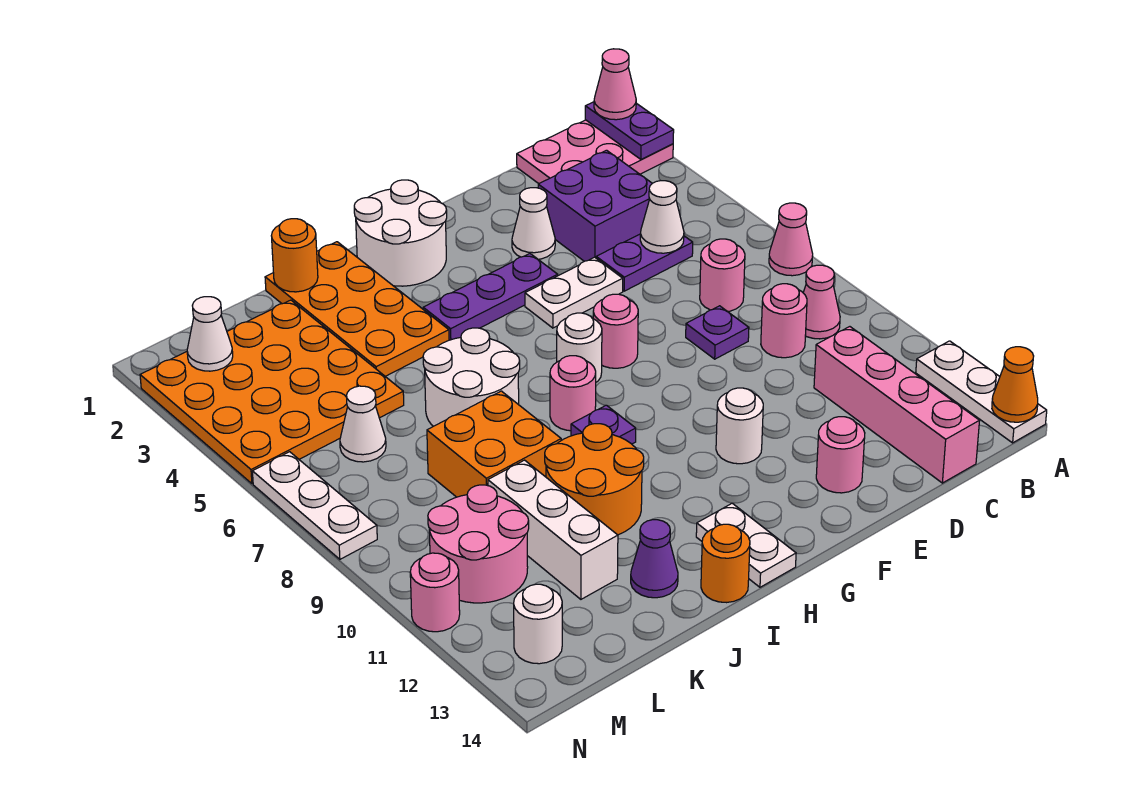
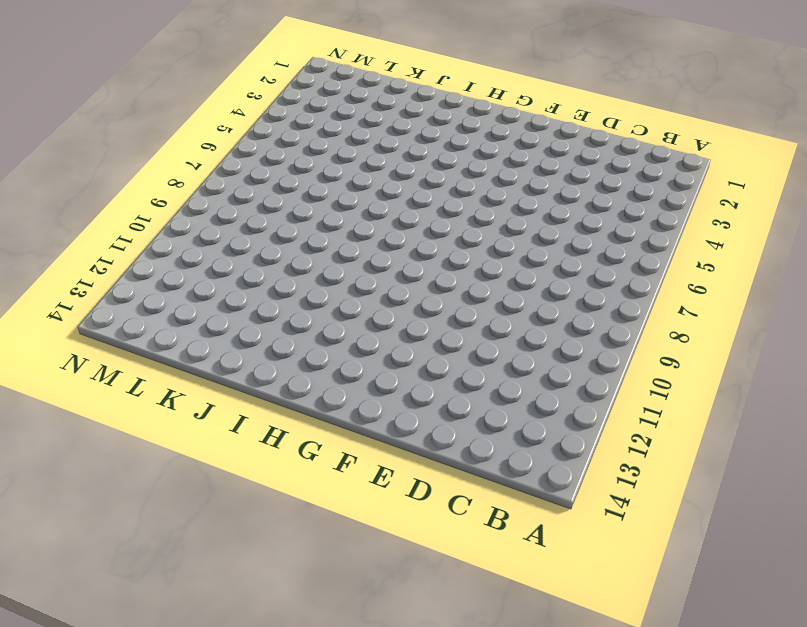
none -> pink 2x3 plate [517,120,673,184]
none -> pink 1x1 cone [769,203,813,276]
none -> white 1x3 plate [916,341,1047,443]
none -> pink 1x1 cone [803,265,840,339]

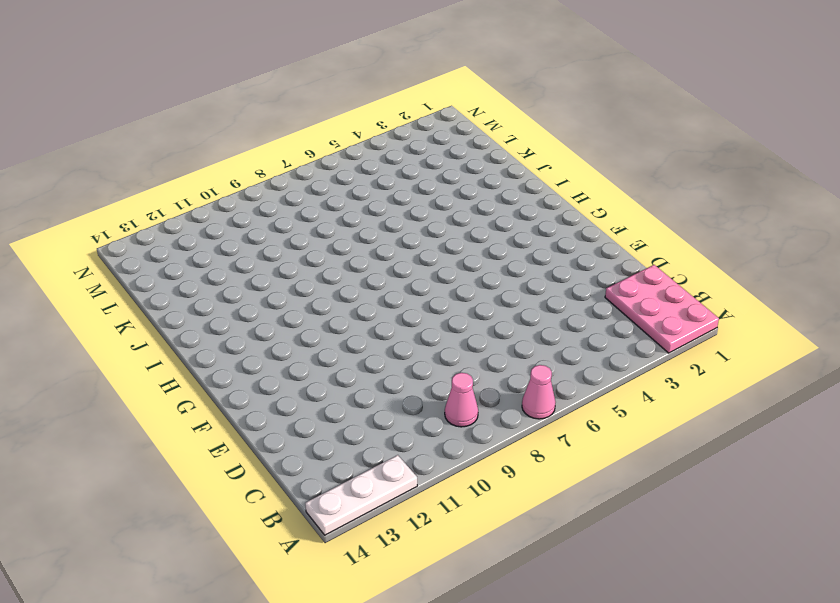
none -> purple 2x2 brick [538,150,652,261]
none -> purple 1x2 plate [596,234,693,291]
none -> pink 1x1 round brick [700,239,745,312]
none -> pink 1x1 round brick [761,284,807,358]

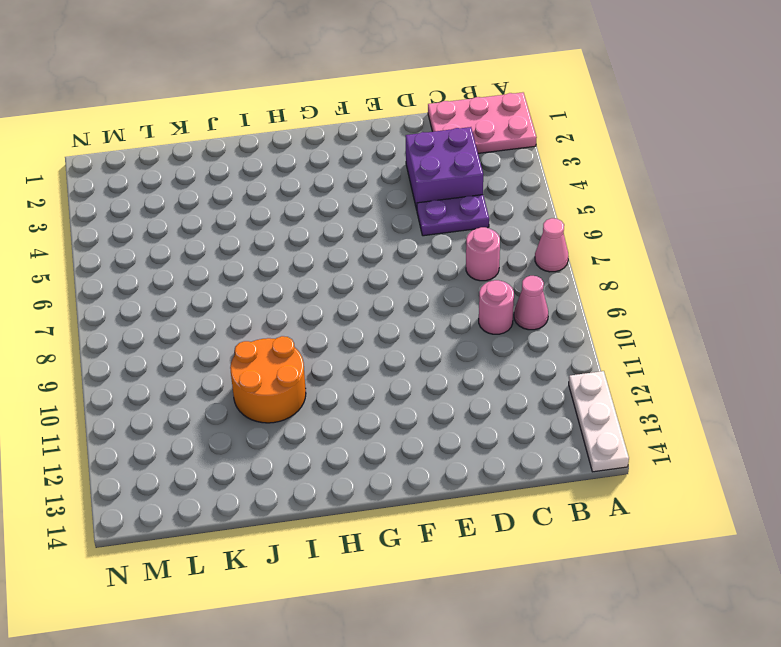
none -> pink 1x4 brick [814,327,979,483]
none -> purple 1x1 plate [686,306,749,359]
none -> white 1x1 cone [512,188,555,259]
none -> white 1x2 plate [525,257,623,328]

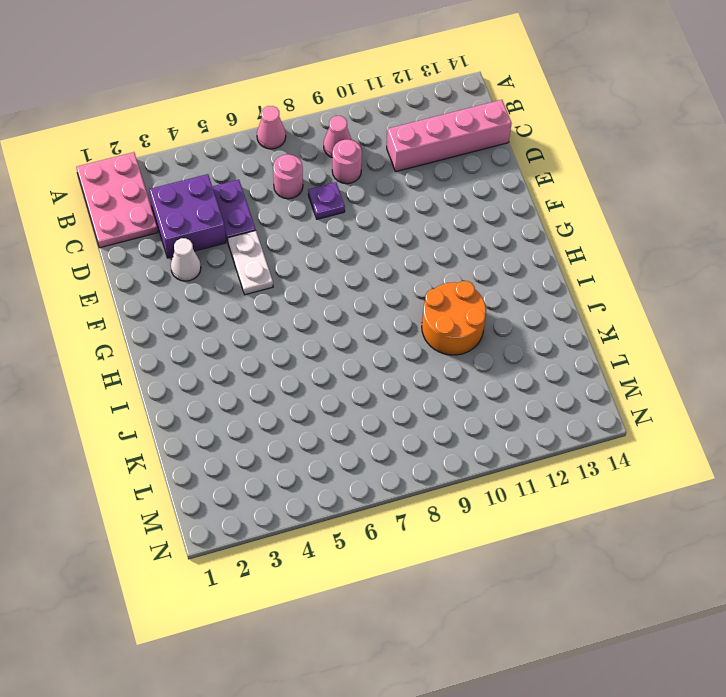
none -> white 1x3 plate [916,341,1047,443]
none -> pink 1x1 round brick [816,417,865,493]
none -> purple 1x3 plate [423,254,558,340]
none -> pink 1x1 round brick [593,294,638,368]

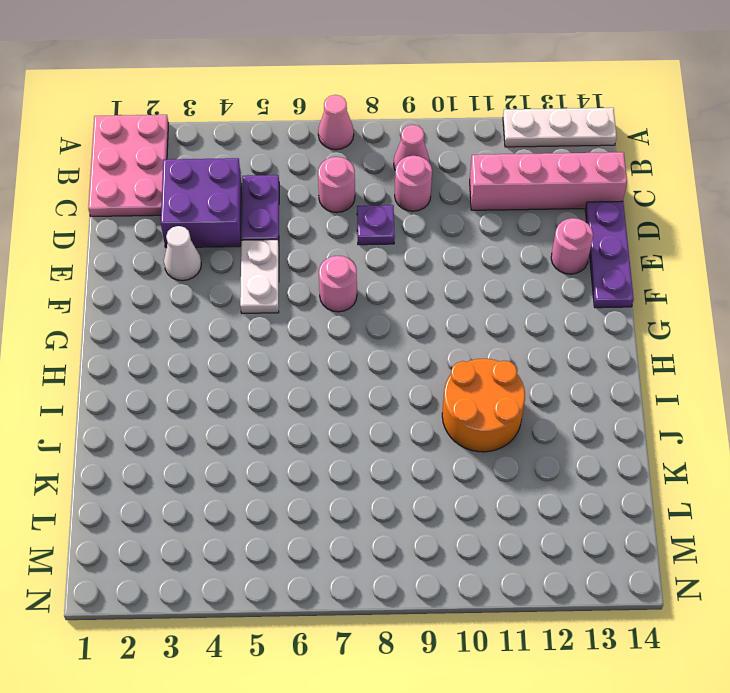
purple 1x3 plate [585,201,634,308] -> purple 1x3 plate moved to [423,254,558,340]
none -> white 1x1 round brick [716,388,763,464]
none -> white 2x2 round brick [354,180,447,286]
none -> white 1x1 round brick [557,313,602,382]
none -> pink 1x1 round brick [550,356,596,431]

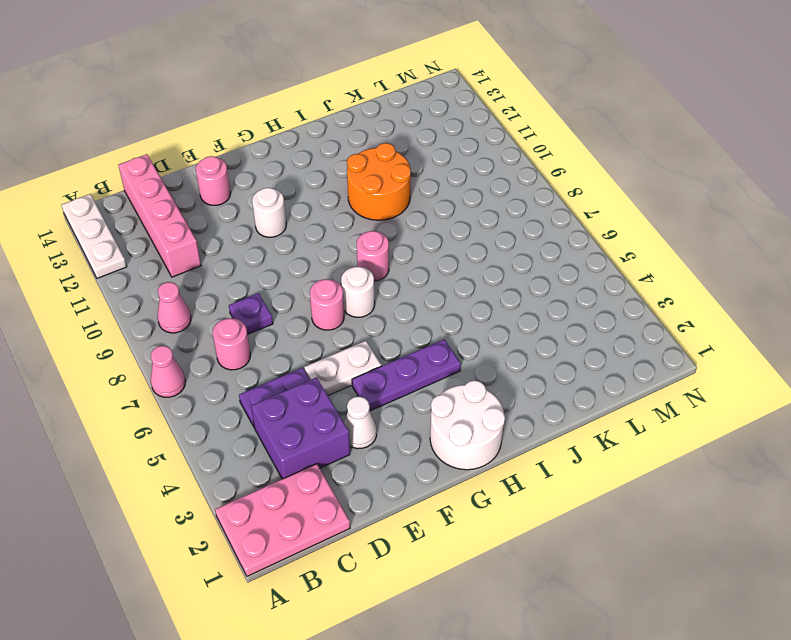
none -> pink 1x1 round brick [761,284,807,358]
none -> purple 1x1 plate [571,405,636,444]
none -> white 1x2 plate [696,503,796,587]
none -> orange 2x4 plate [265,242,449,376]

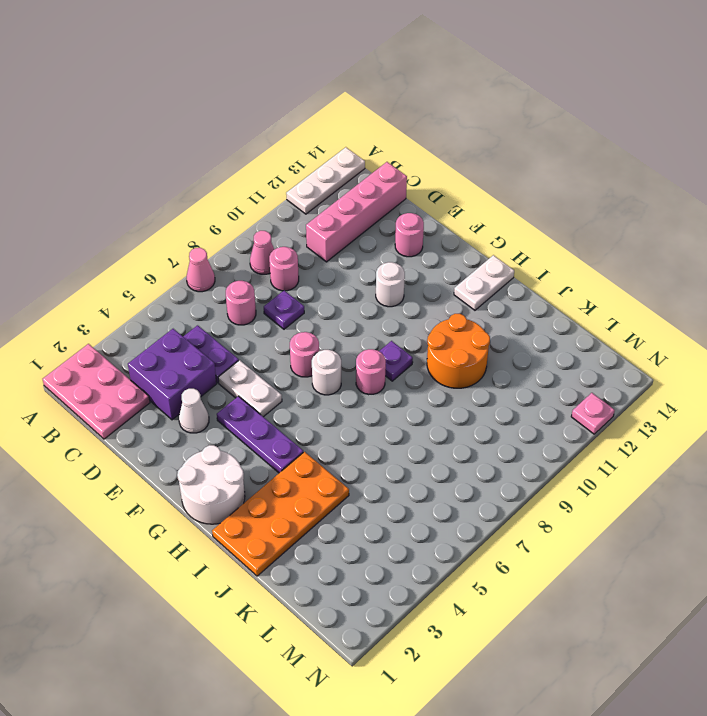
pink 1x1 plate [571,393,615,434] -> none
none -> white 2x2 round brick [423,328,520,426]
none -> orange 1x1 round brick [701,524,750,603]
none -> orange 2x2 brick [427,391,561,497]
none -> purple 1x1 cone [631,520,678,598]

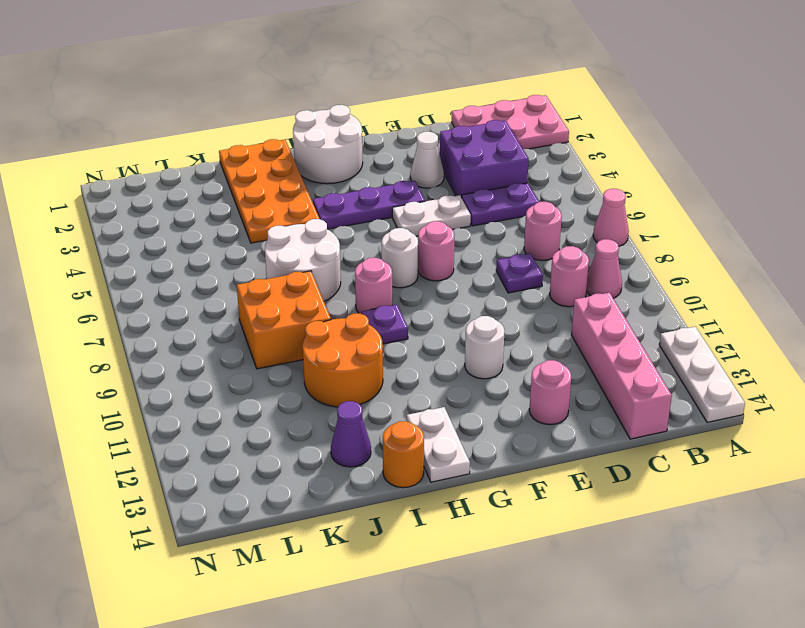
none -> orange 4x4 plate [140,300,404,484]
none -> white 1x3 brick [488,460,618,599]
none -> white 1x1 cone [340,386,386,462]
none -> pink 2x2 round brick [428,485,529,603]

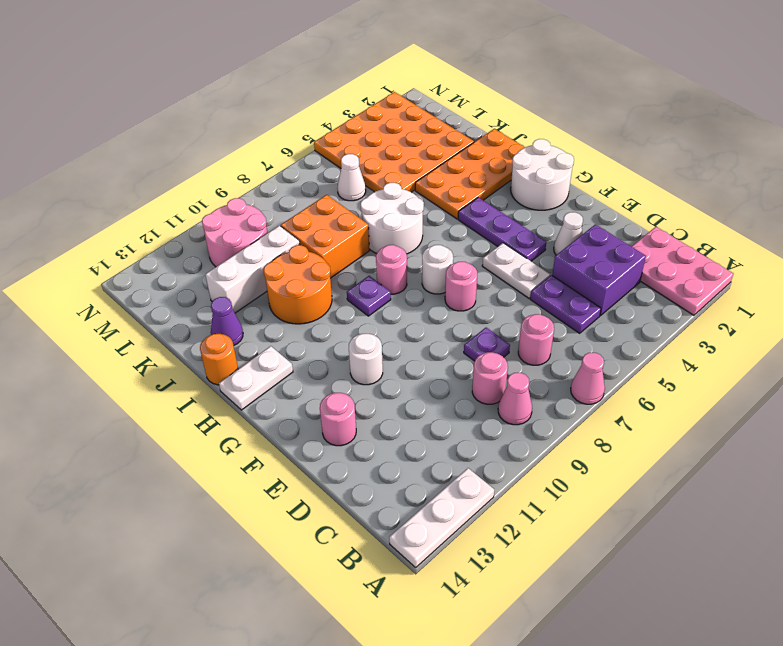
none -> pink 1x4 brick [814,327,979,483]
none -> white 1x1 round brick [514,584,562,664]
none -> white 1x3 plate [252,452,377,559]
none -> pink 1x1 round brick [410,553,460,632]

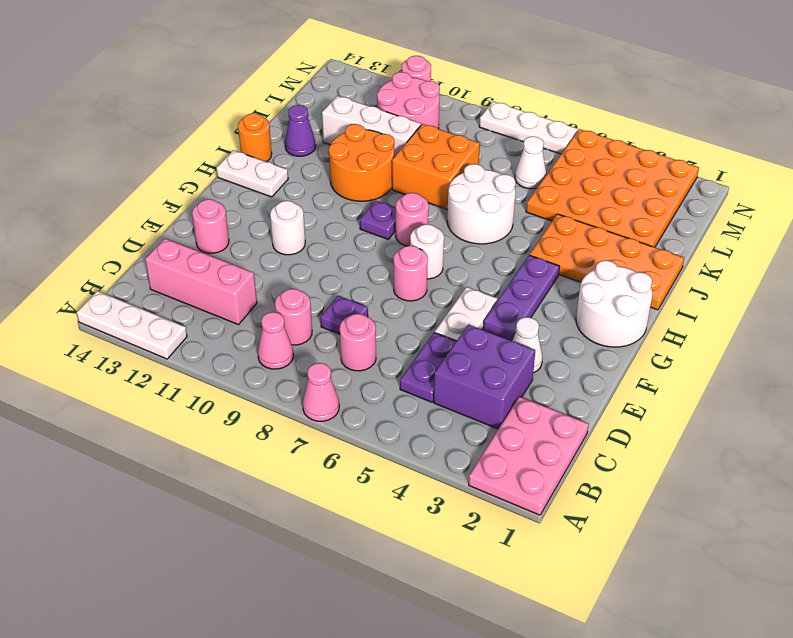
pink 1x3 brick [145,238,257,325] -> pink 1x4 brick [814,327,979,483]
none -> white 1x1 round brick [514,584,562,664]
none -> purple 1x2 plate [585,102,674,159]
none -> orange 1x1 cone [992,347,1038,422]
none -> white 1x1 cone [640,181,684,253]

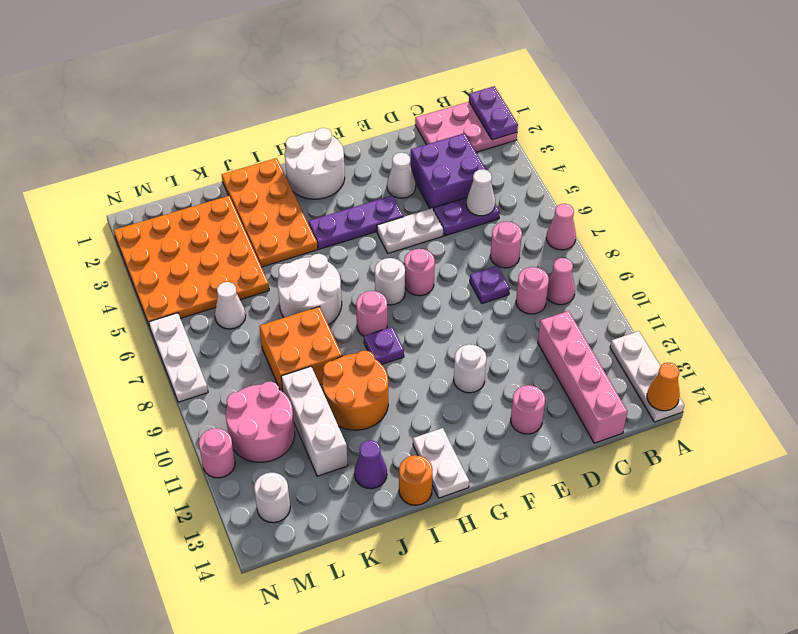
none -> orange 1x1 round brick [271,219,318,292]
none -> white 1x1 cone [187,297,233,371]
none -> pink 1x1 cone [594,49,636,120]

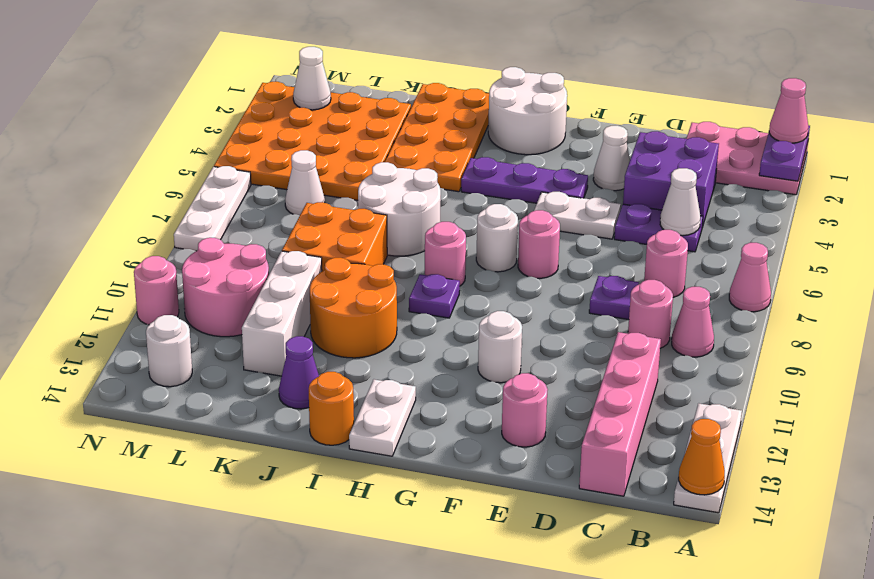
none -> orange 1x1 round brick [271,219,318,292]

